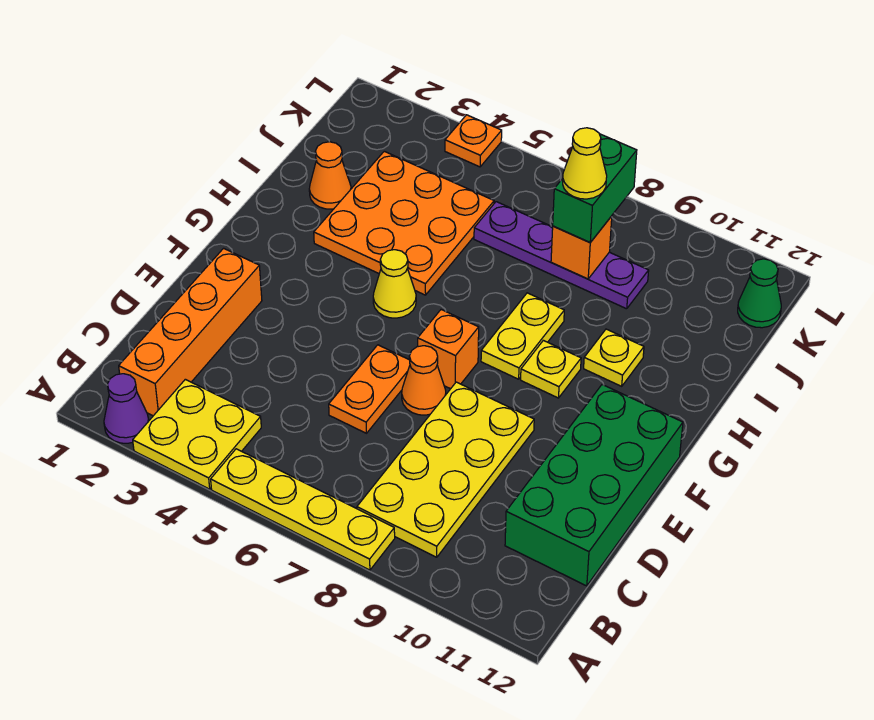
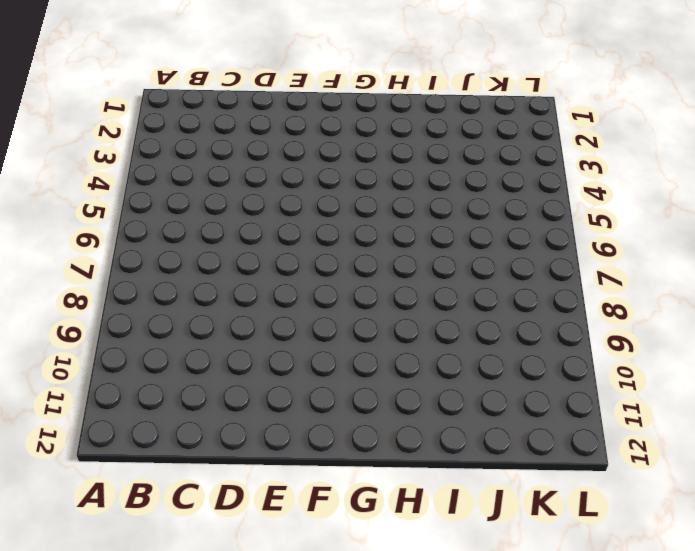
none -> purple 1x1 cone [104,374,149,443]
none -> yellow 2x2 plate [133,379,261,489]
none -> yellow 1x4 plate [211,449,395,570]

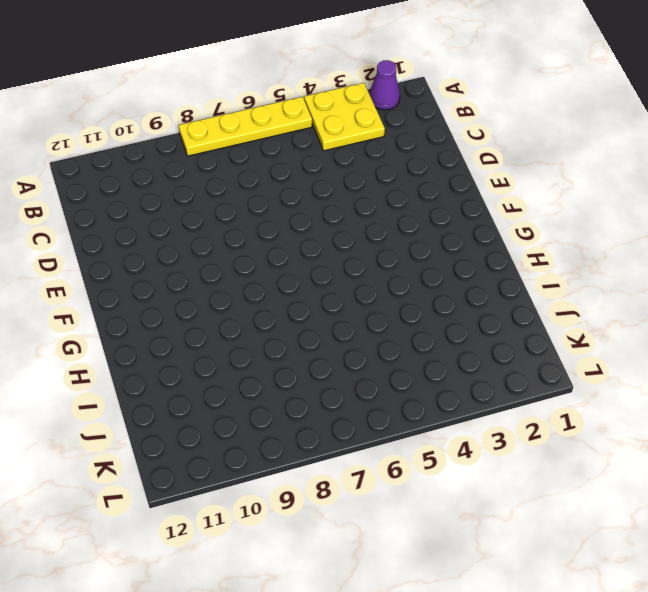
none -> orange 1x4 brick [119,248,262,416]
none -> yellow 2x4 plate [357,382,534,557]
none -> green 2x4 brick [505,385,683,586]

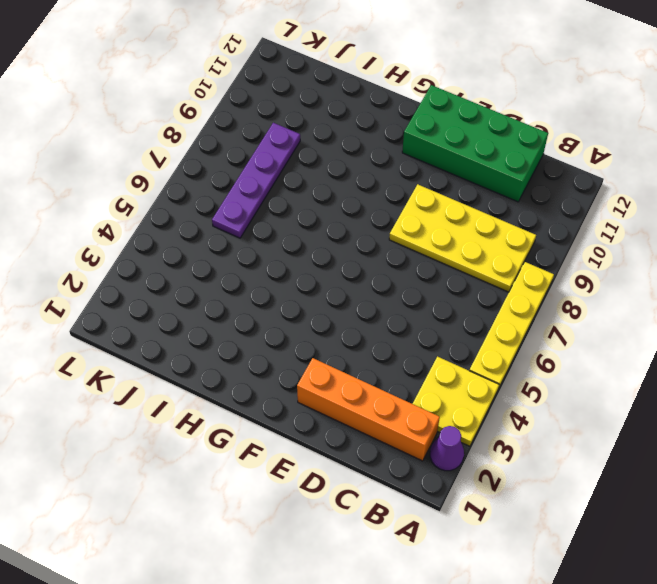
none -> orange 1x2 plate [329,345,410,433]
none -> orange 1x1 cone [402,346,446,415]
none -> orange 1x1 brick [418,310,479,389]

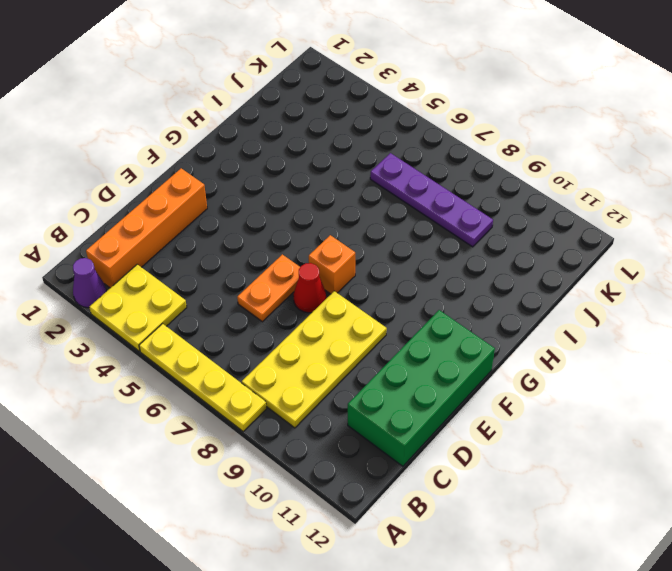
red 1x1 cone [293,263,326,313] -> orange 1x1 cone [402,346,446,415]
none -> yellow 1x1 cone [373,250,416,318]
none -> yellow 1x2 plate [481,293,564,379]
none -> yellow 1x1 plate [521,340,581,398]

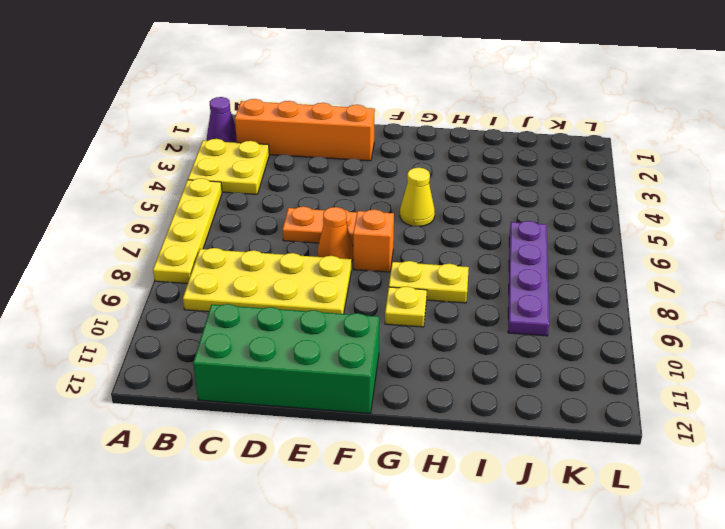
none -> orange 3x3 plate [314,151,494,295]
none -> yellow 1x1 plate [584,329,644,386]
none -> orange 1x1 cone [309,142,351,209]

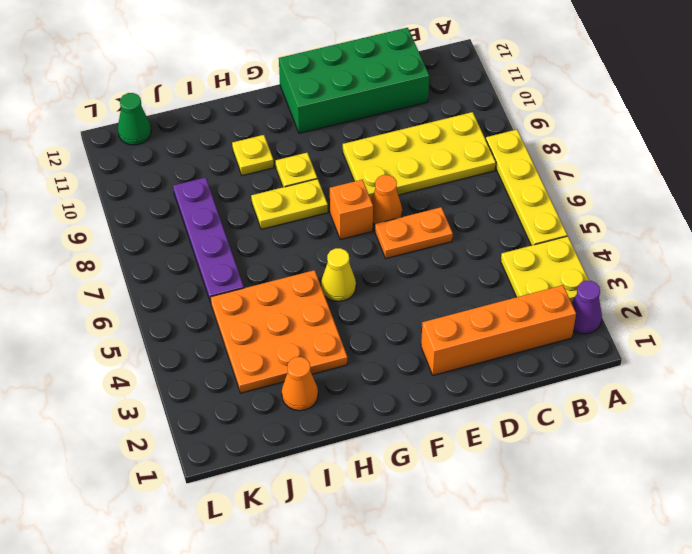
none -> orange 1x1 plate [445,115,502,167]
none -> orange 1x1 brick [551,216,612,279]
none -> green 1x2 brick [553,134,637,242]

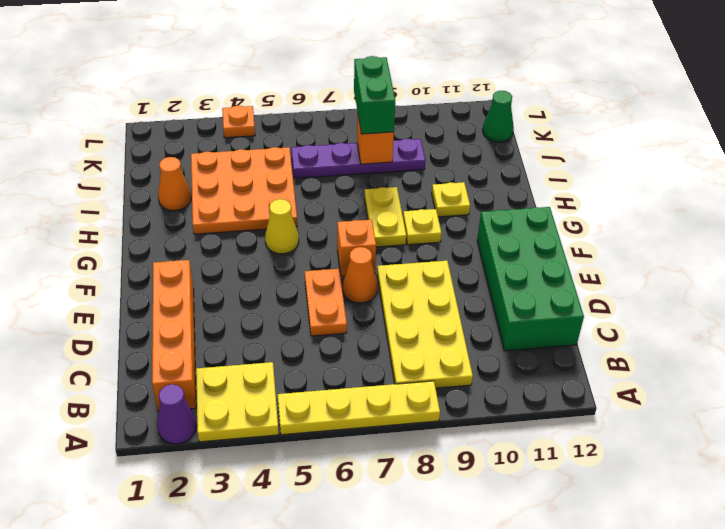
none -> yellow 1x1 cone [563,128,607,199]

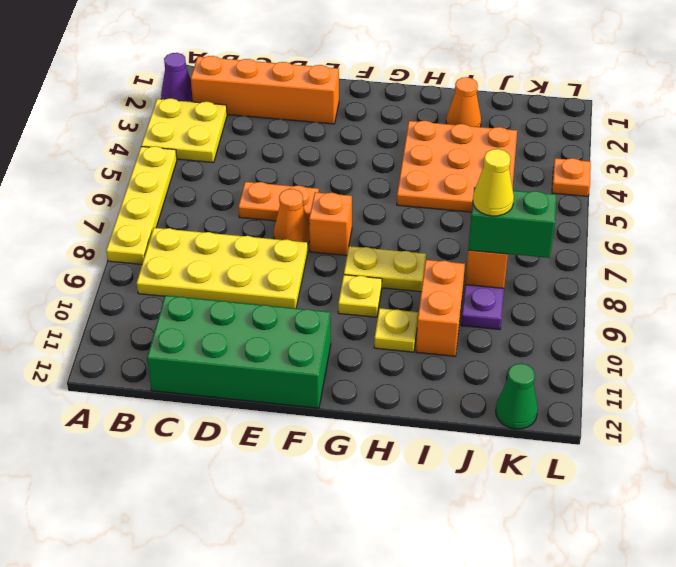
orange 1x2 brick [416,260,465,356] -> none
none -> yellow 1x1 cone [373,250,416,318]

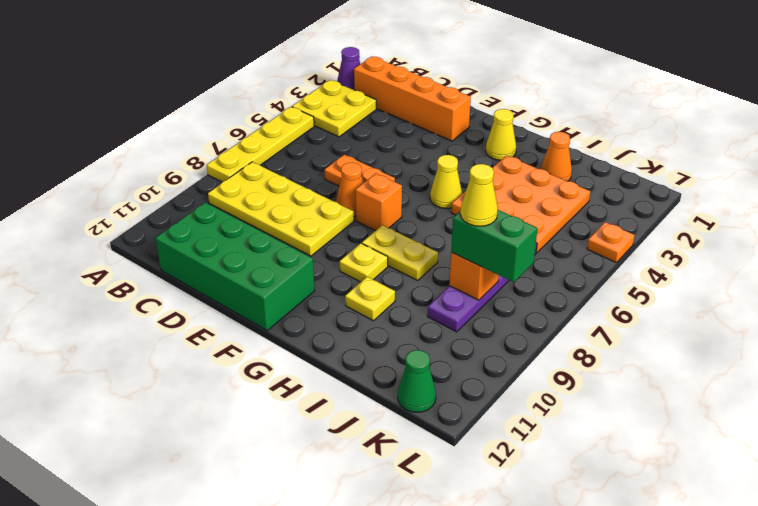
yellow 1x1 cone [486,109,516,160] -> none

